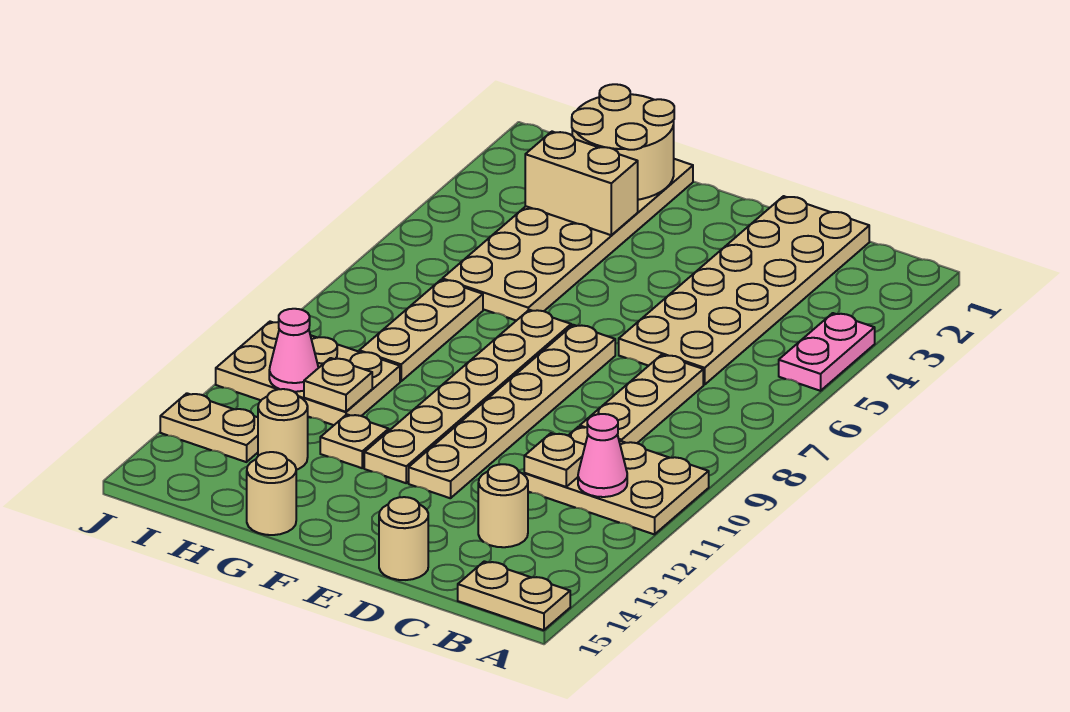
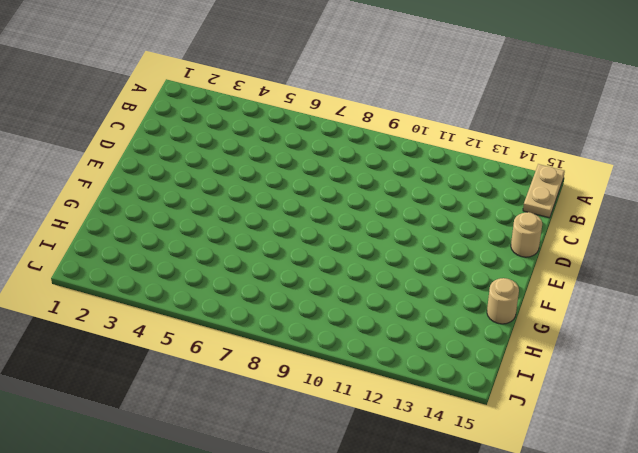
none -> pink 1x2 plate [779,313,875,391]
none -> tan 2x3 plate [524,427,709,534]
none -> tan 2x6 plate [619,196,869,385]

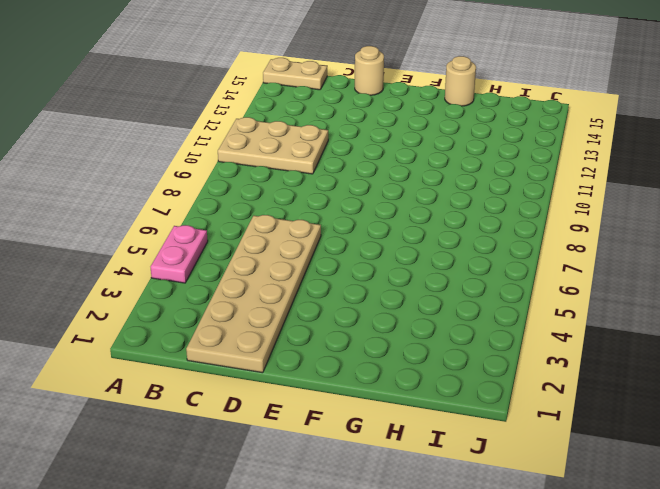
none -> tan 1x3 plate [580,355,703,443]
none -> tan 1x1 round brick [478,464,528,547]
none -> tan 1x6 plate [409,325,615,498]

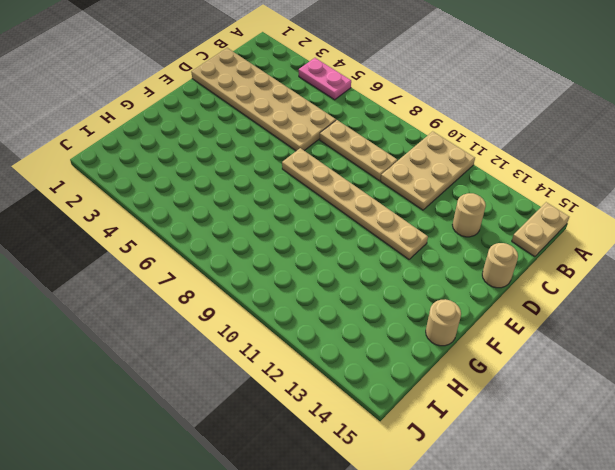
none -> tan 1x6 plate [364,310,571,483]
none -> tan 2x6 plate [442,159,693,321]
none -> tan 1x1 plate [320,415,389,468]

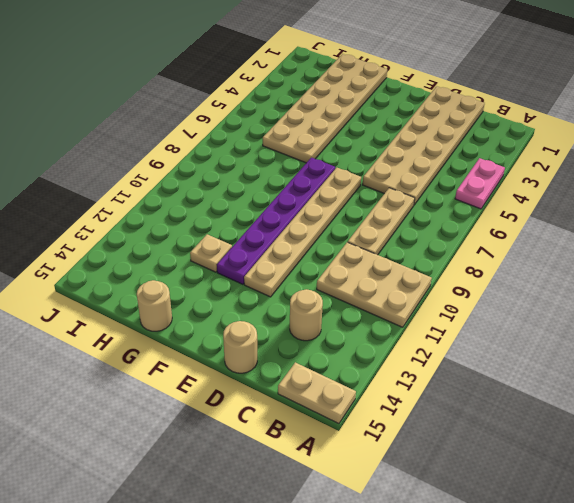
purple 1x6 plate [217,158,335,284] -> tan 1x6 plate [364,310,571,483]
none -> tan 1x3 plate [359,280,483,381]
none -> tan 2x3 plate [216,322,400,425]
none -> tan 1x1 round brick [258,389,308,470]

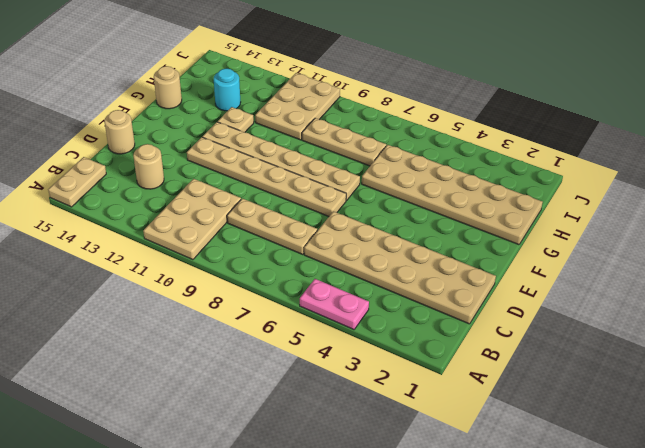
cyan 1x1 round brick [214,68,241,111] -> tan 1x1 round brick [258,389,308,470]
none -> tan 1x2 plate [160,393,258,462]
none -> pink 1x1 cone [578,414,627,497]
none -> tan 1x1 plate [524,433,585,487]

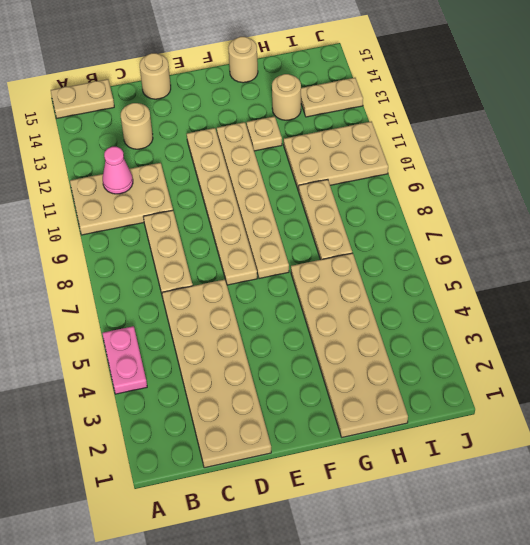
none -> tan 1x1 plate [524,433,585,487]
none -> tan 2x2 round brick [572,84,674,200]
none -> tan 1x2 brick [525,132,638,235]

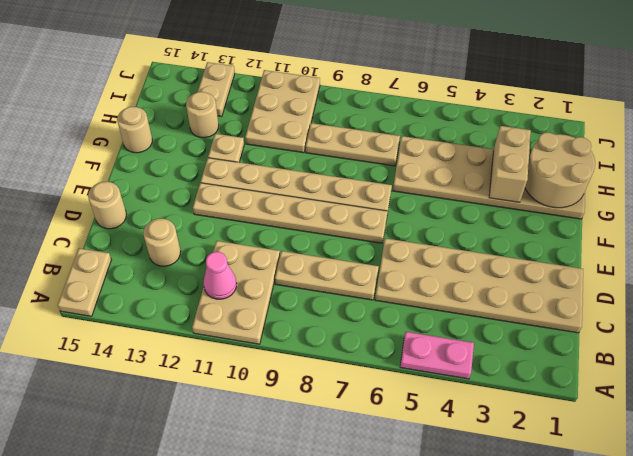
none -> tan 1x1 plate [524,433,585,487]
none -> tan 1x1 plate [304,358,372,412]
none -> pink 1x1 cone [269,309,318,392]

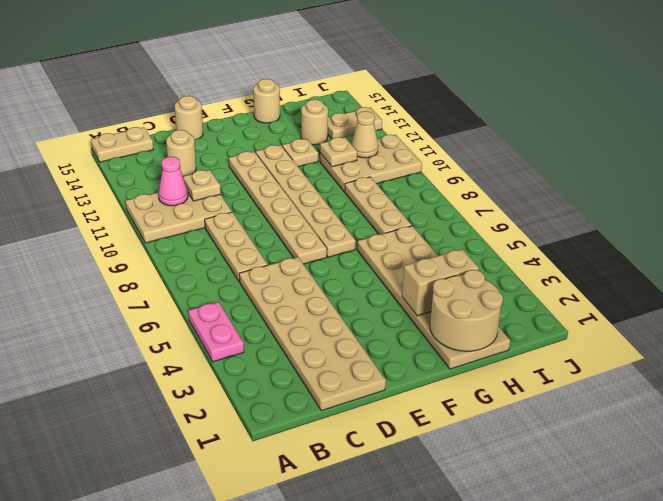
tan 1x1 cone [351,111,378,158] -> pink 1x1 cone [269,309,318,392]

